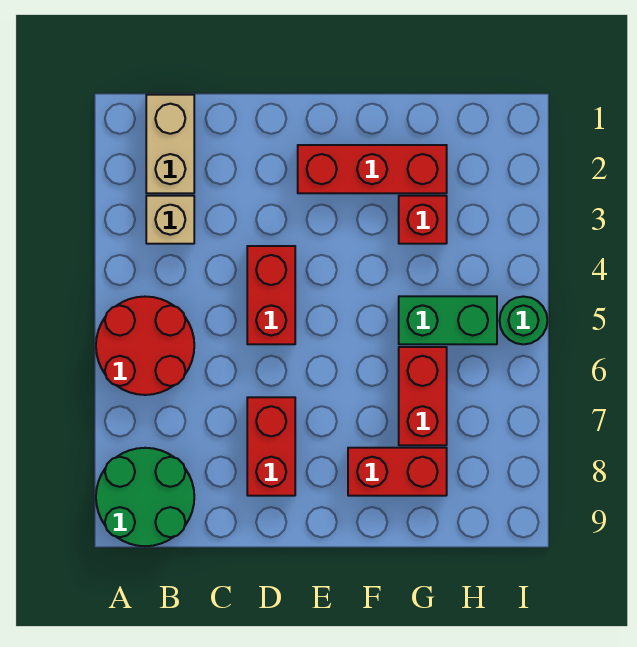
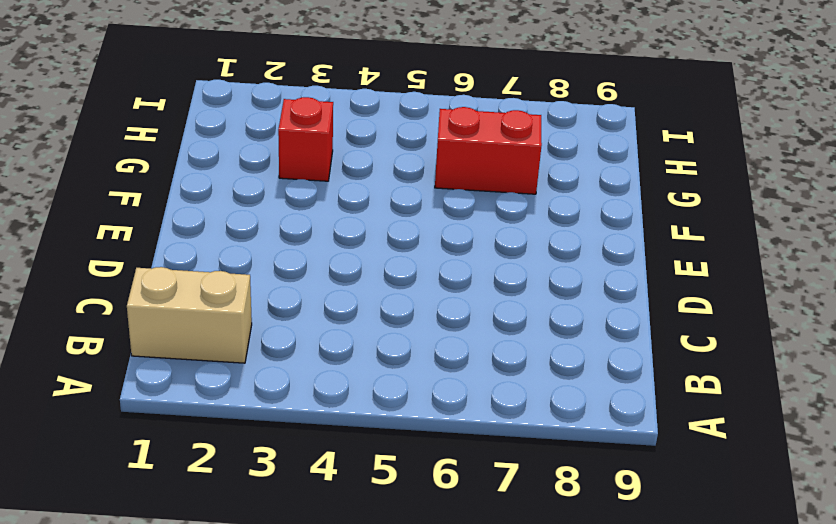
none -> red 2x2 round brick [96,297,194,395]
none -> green 2x2 round brick [96,448,194,546]
none -> tan 1x1 brick [146,196,194,244]

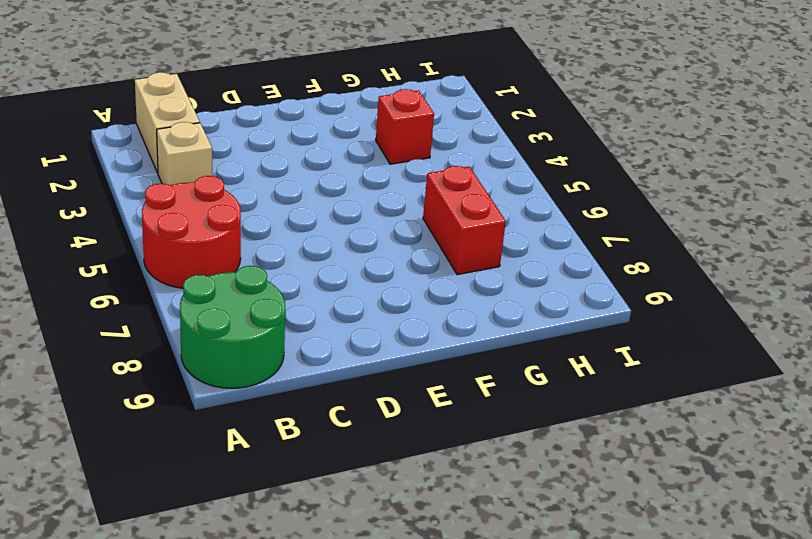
none -> red 1x2 brick [247,246,295,344]
none -> red 1x2 brick [247,397,295,496]
none -> red 1x3 brick [298,145,447,193]

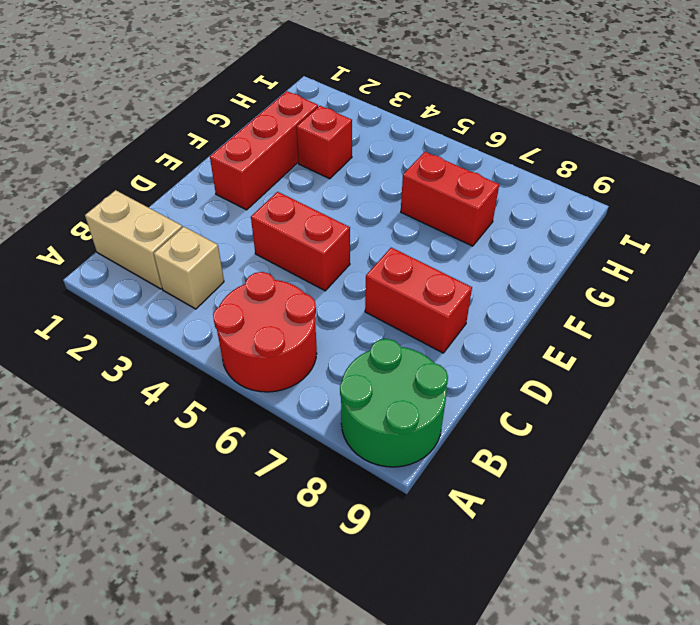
none -> red 1x2 brick [348,448,447,496]
none -> green 1x2 brick [399,296,497,344]
none -> green 1x1 round brick [500,297,547,344]

